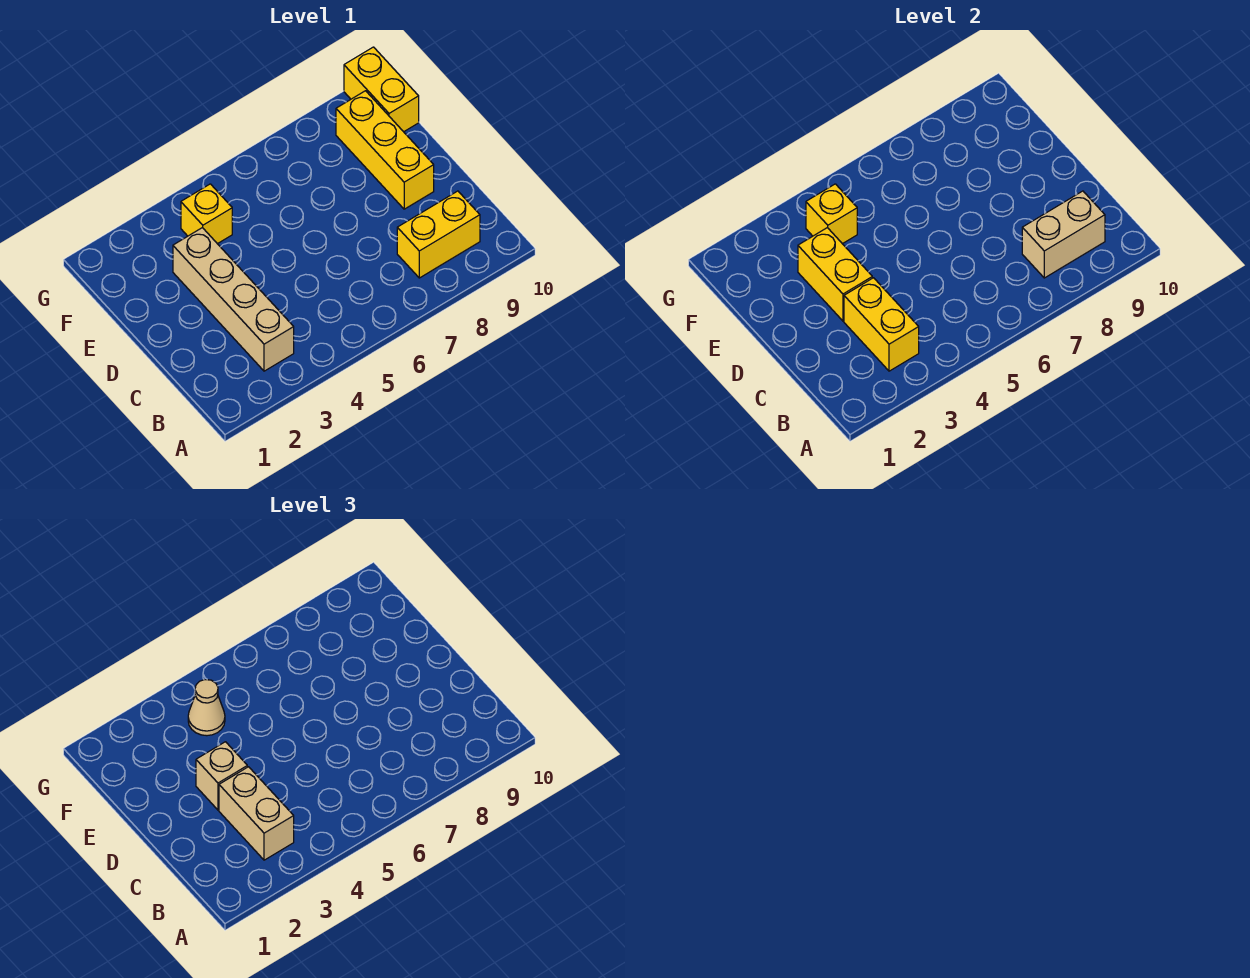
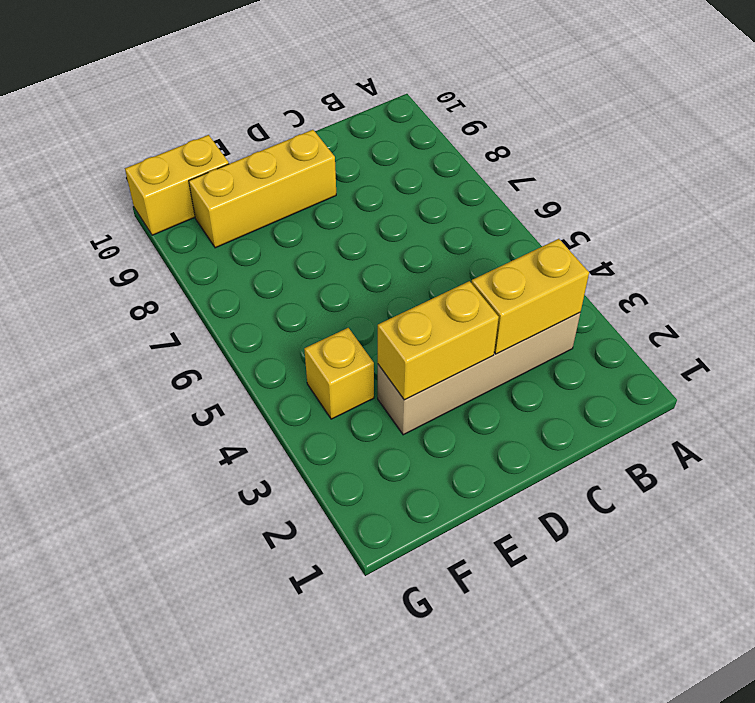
none -> yellow 1x2 brick [397,191,480,278]
none -> tan 1x2 brick [1022,191,1105,278]
none -> yellow 1x1 brick [806,184,857,244]

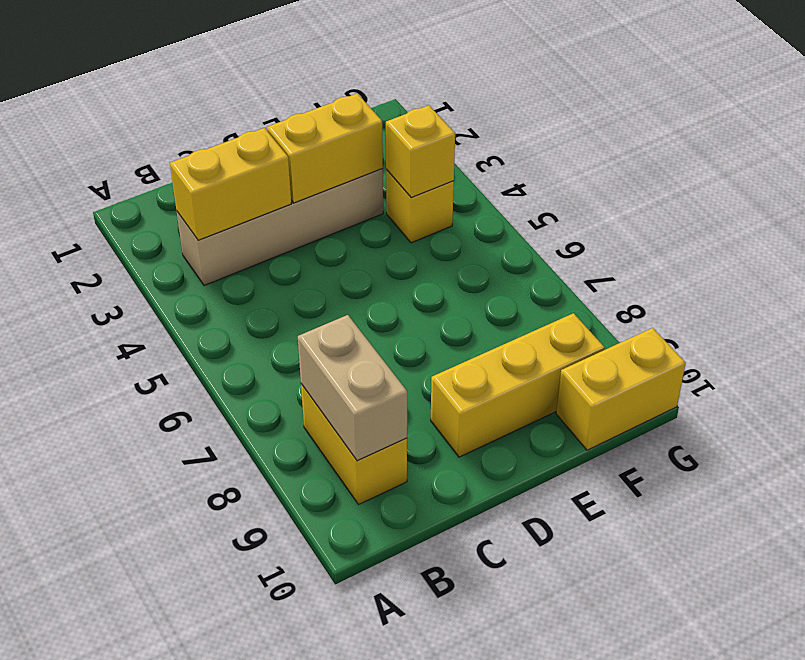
none -> tan 1x2 brick [219,767,294,860]
none -> tan 1x1 brick [196,742,247,810]
none -> tan 1x1 cone [188,680,225,736]

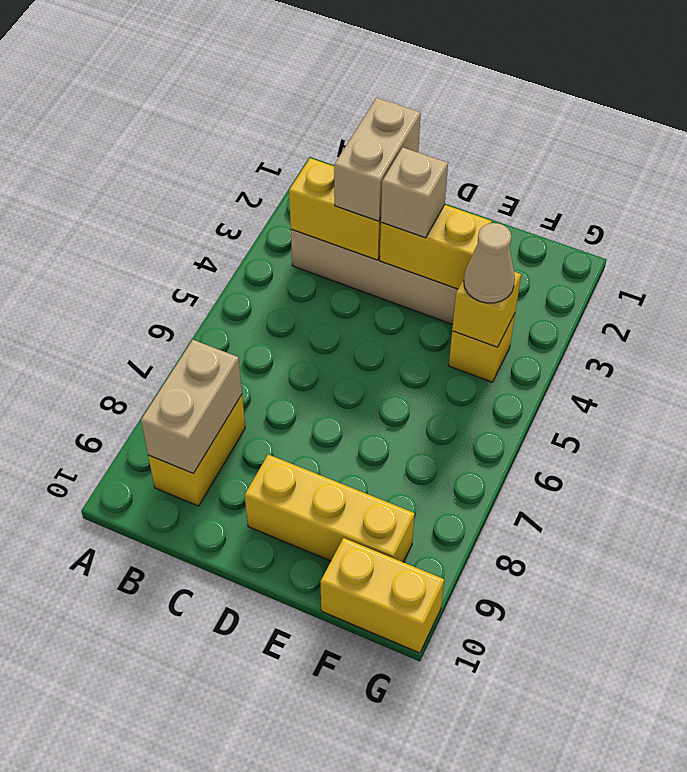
tan 1x2 brick [334,98,421,221] -> tan 1x2 brick turned to [219,767,294,860]

